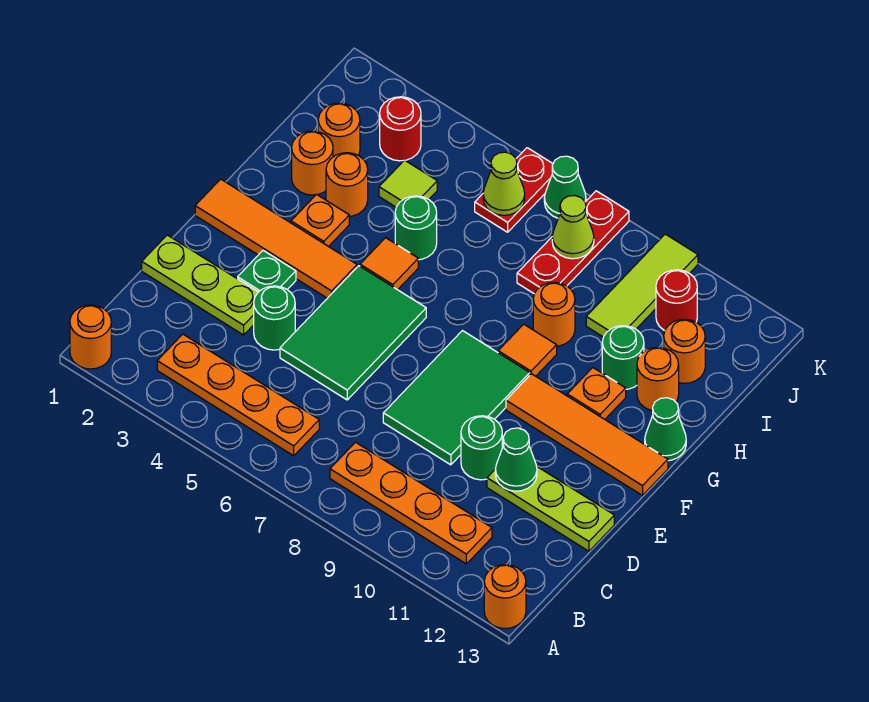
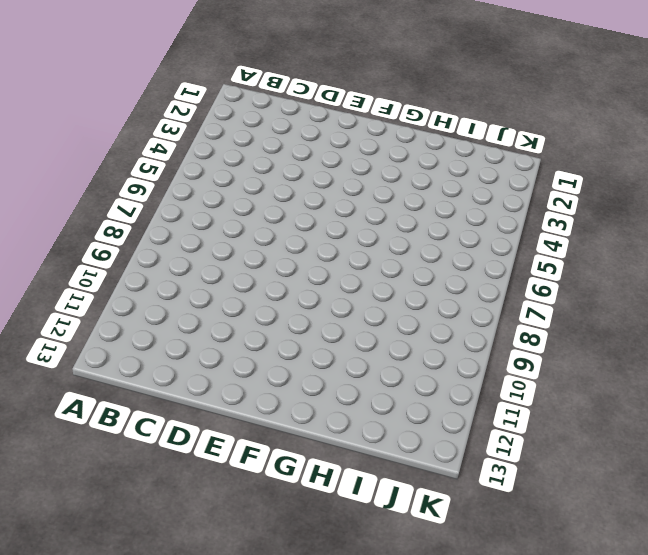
none -> orange 1x1 round brick [70,305,111,369]
none -> orange 1x1 round brick [484,564,526,629]
none -> orange 1x4 plate [157,334,319,456]
none -> orange 1x4 plate [330,442,492,564]

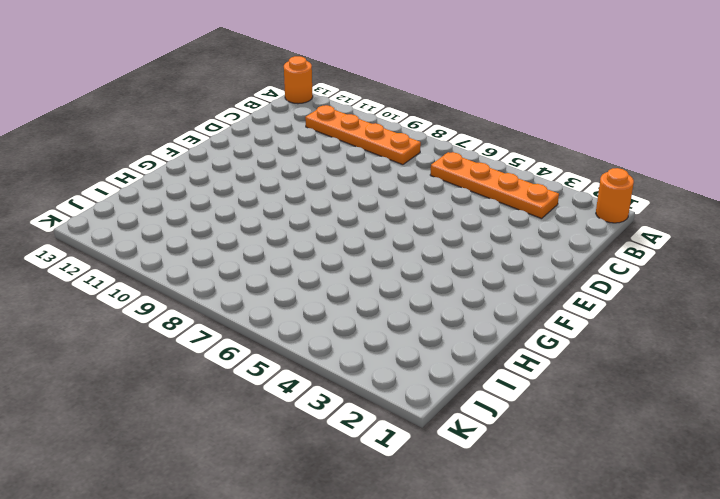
none -> lime 1x3 plate [142,235,258,335]
none -> green 1x1 round brick [254,286,295,350]
none -> green 2x3 tile [280,266,426,400]
none -> green 2x3 tile [383,331,530,465]

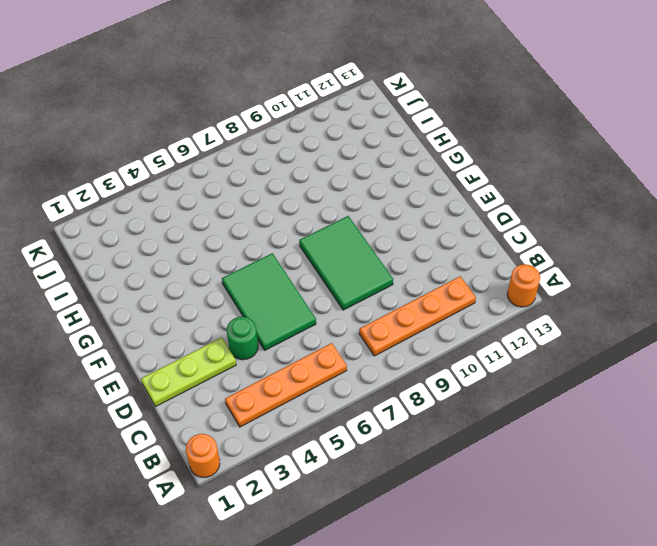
none -> green 1x1 round brick [461,416,502,480]
none -> lime 1x3 plate [487,467,614,551]
none -> green 1x1 plate [238,251,296,292]
none -> orange 1x4 tile [195,179,357,298]

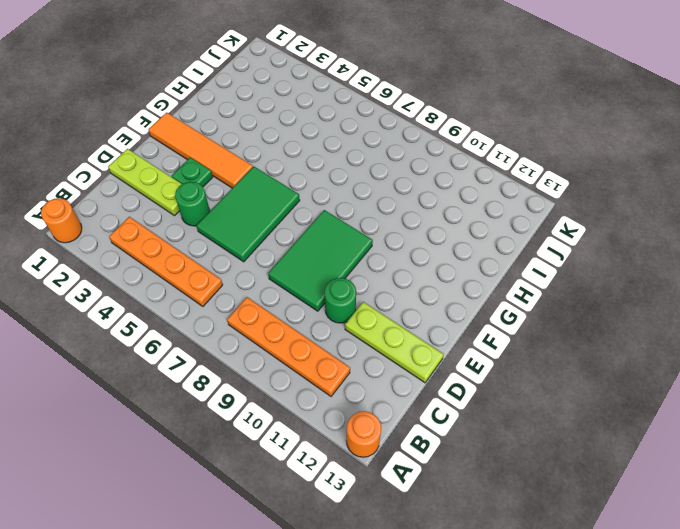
none -> orange 1x4 tile [506,374,668,495]
none -> orange 1x1 plate [291,195,349,247]
none -> orange 1x1 tile [360,238,418,290]
none -> orange 1x1 tile [498,324,557,376]

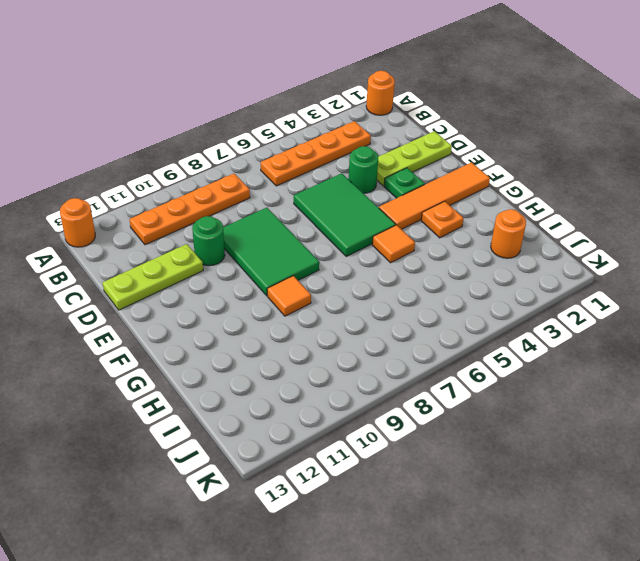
none -> orange 1x4 tile [506,374,668,495]
none -> orange 1x1 plate [567,368,626,419]
none -> green 1x1 cone [645,398,686,461]
none -> orange 1x1 round brick [292,131,333,195]

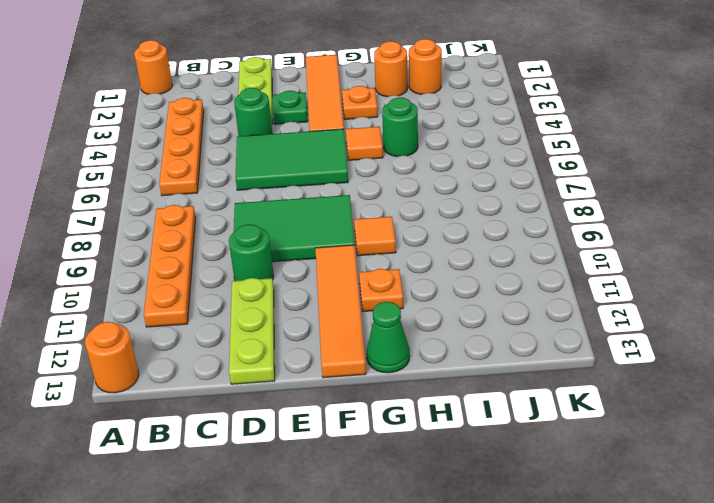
none -> orange 1x1 round brick [326,153,368,216]
none -> orange 1x1 round brick [533,282,575,346]
none -> green 1x1 round brick [602,326,644,389]
none -> orange 1x1 round brick [637,347,679,411]

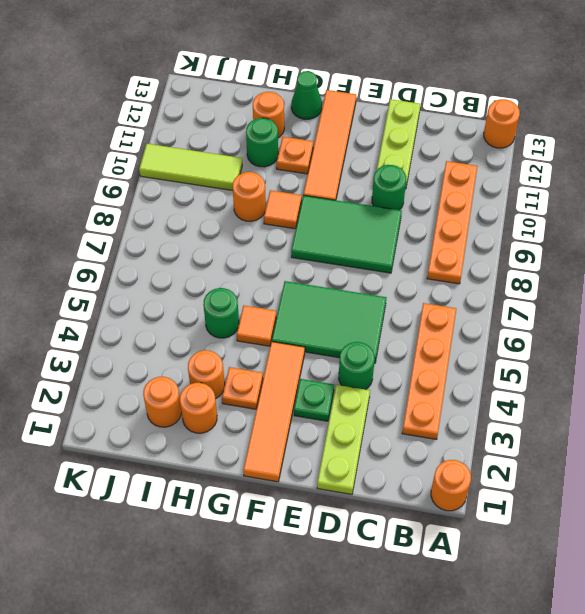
none -> lime 1x1 tile [379,160,437,207]
none -> red 1x3 plate [517,191,629,294]
none -> orange 1x1 round brick [664,319,705,383]
none -> red 1x1 round brick [380,97,421,161]

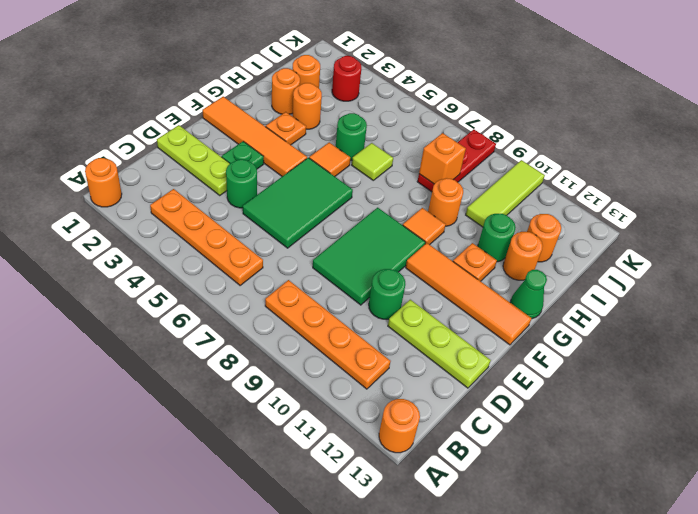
lime 1x1 tile [352,143,393,180] -> lime 1x1 tile moved to [379,160,437,207]
orange 1x1 brick [419,133,466,184] -> none
none -> red 1x2 plate [475,148,553,232]
none -> red 1x1 round brick [656,270,697,331]
none -> green 1x1 cone [544,156,586,218]
none -> green 1x1 cone [495,428,537,491]

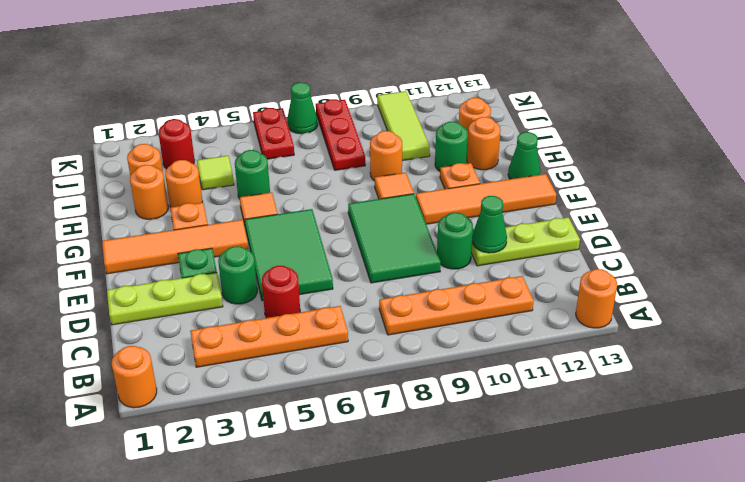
red 1x1 round brick [262,266,300,318] -> red 1x1 round brick moved to [656,270,697,331]
none -> lime 1x1 cone [483,152,525,215]
none -> lime 1x1 cone [552,196,594,259]

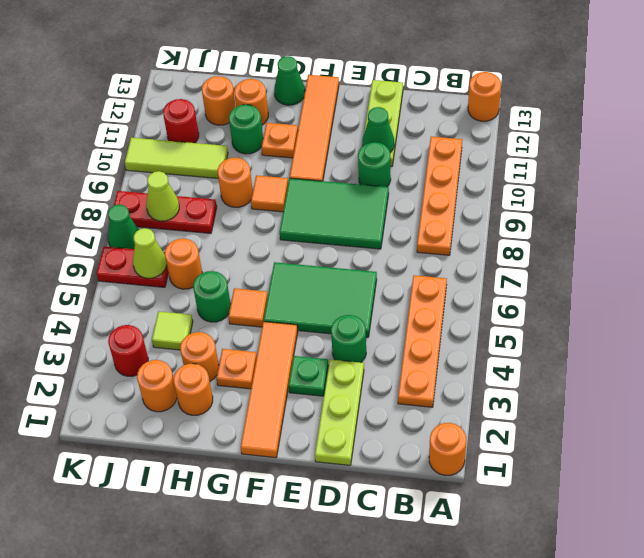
orange 1x1 round brick [165,239,202,289] -> none

